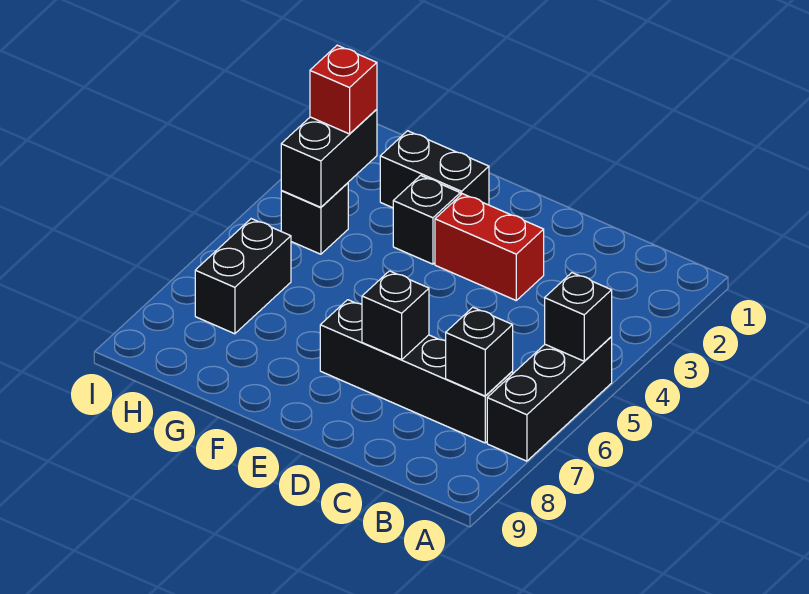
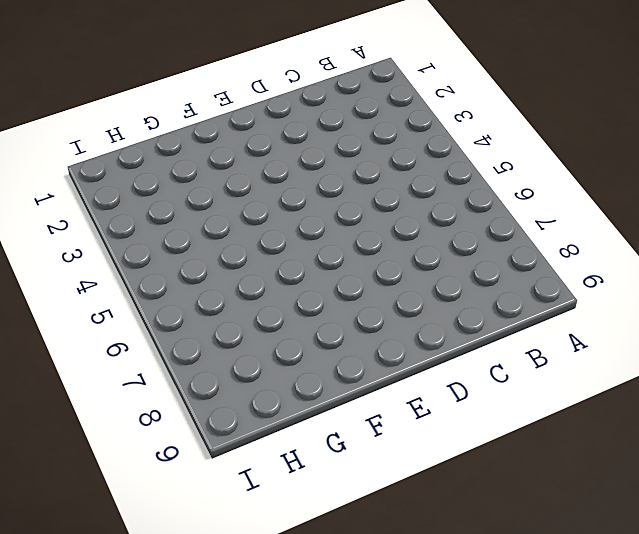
none -> black 1x3 brick [487,337,612,461]
none -> black 1x4 brick [320,300,513,443]
none -> red 1x2 brick [435,194,544,300]

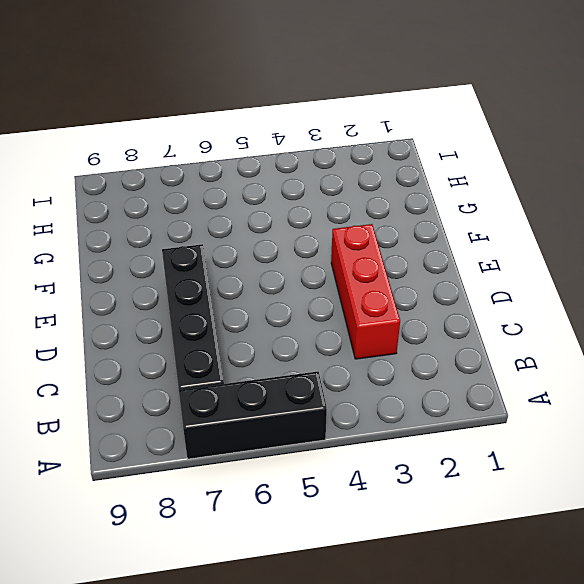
red 1x3 brick [331,224,400,359] -> red 1x2 brick [435,194,544,300]
none -> black 1x2 brick [380,131,489,208]
none -> black 1x1 brick [393,175,460,264]
none -> black 1x1 brick [281,183,348,254]

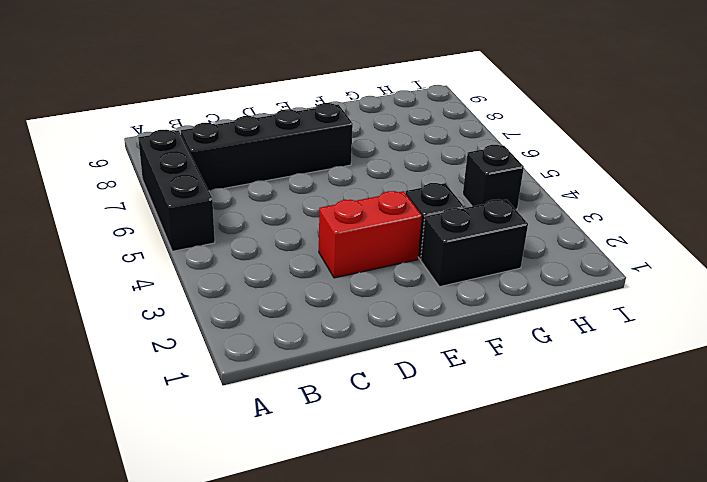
none -> black 1x2 brick [195,219,291,334]
none -> black 1x1 brick [545,273,612,361]
none -> black 1x1 brick [446,307,513,396]

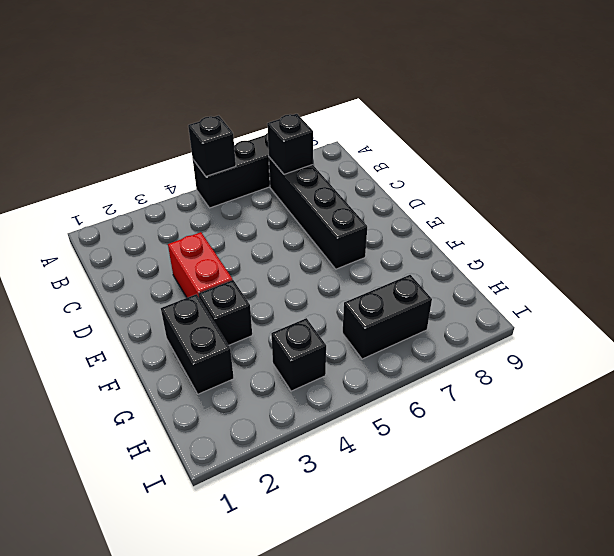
none -> black 1x1 brick [362,271,429,360]
none -> black 1x2 brick [281,109,377,207]
none -> red 1x1 brick [310,45,377,134]

